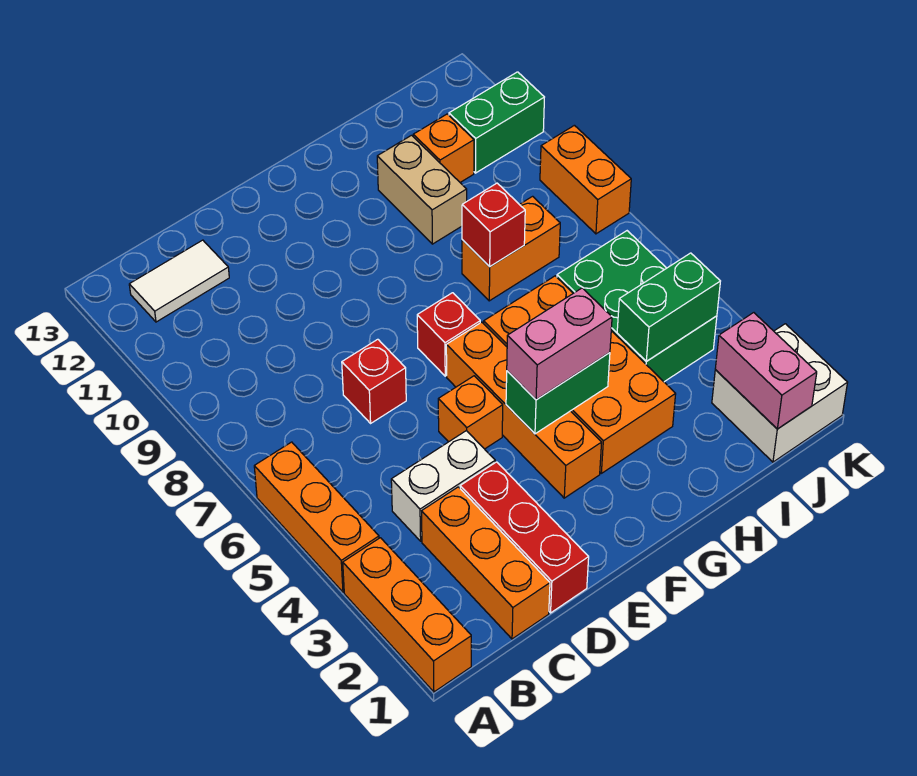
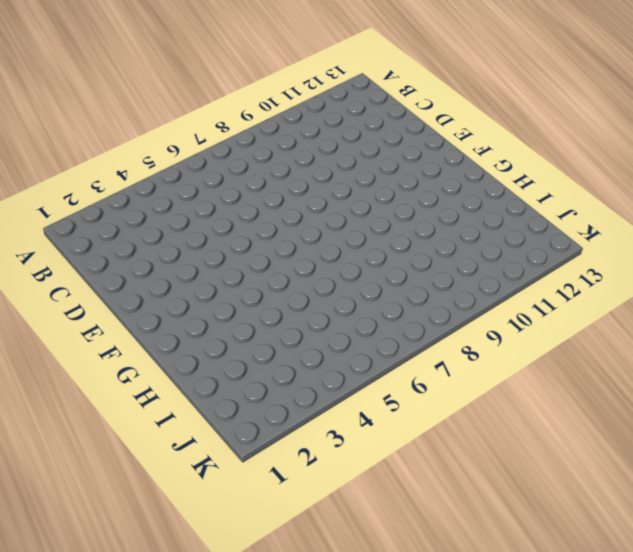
none -> orange 1x3 brick [343,538,471,692]
none -> orange 1x3 brick [254,442,379,592]
none -> white 1x2 tile [129,240,229,322]

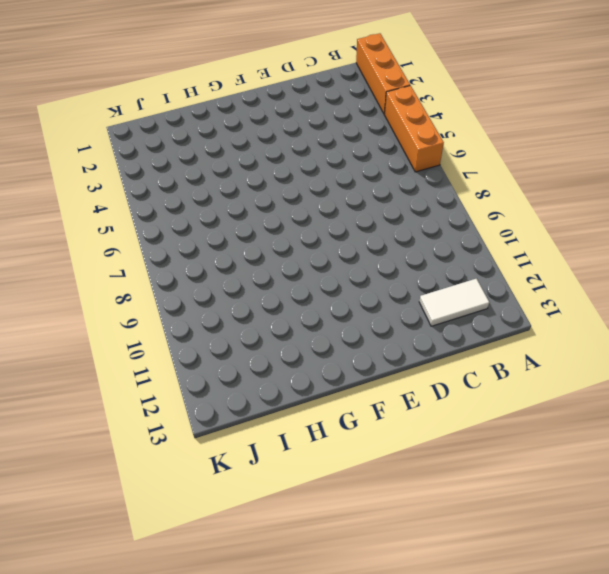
none -> orange 1x3 brick [422,487,550,639]
none -> white 1x2 brick [391,431,495,541]
none -> red 1x3 brick [460,462,589,613]

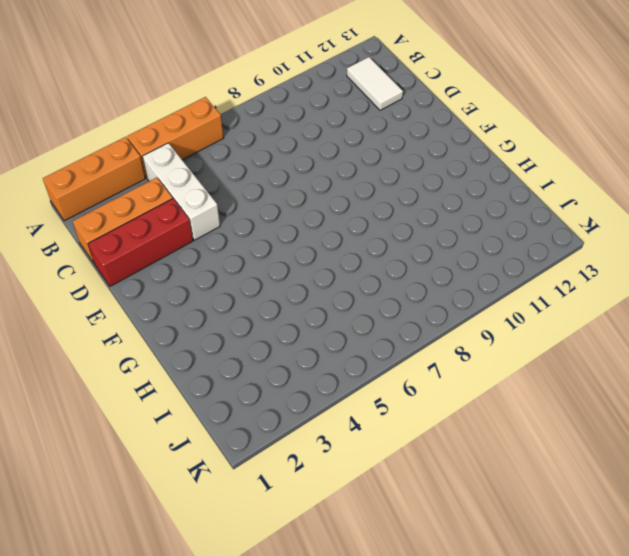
white 1x3 brick [143,143,220,240] -> white 1x2 brick [391,431,495,541]
none -> red 1x1 brick [342,339,406,423]
none -> orange 1x1 brick [438,376,503,449]
none -> orange 1x4 brick [446,322,602,498]

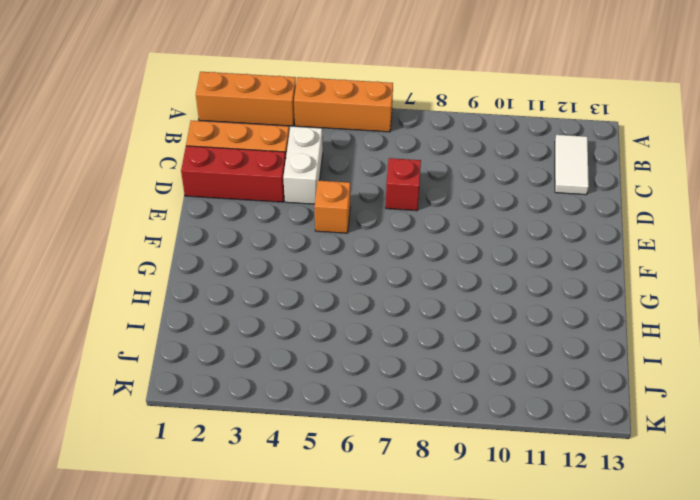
none -> orange 1x4 brick [446,322,602,498]
none -> red 1x1 brick [417,293,480,376]
none -> orange 2x4 brick [484,276,676,473]

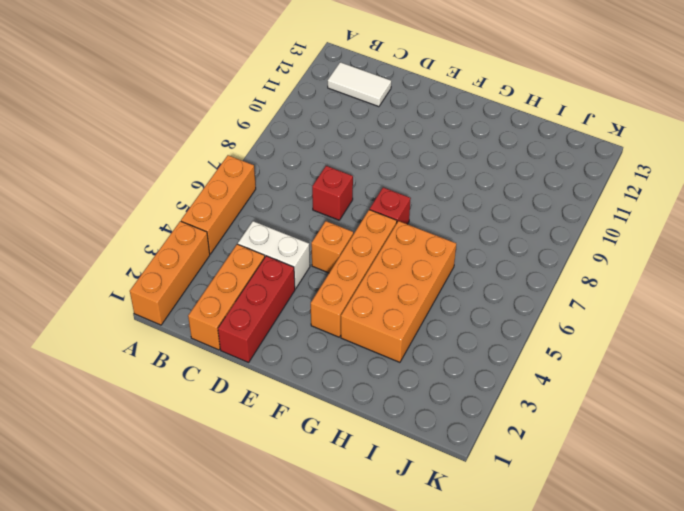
none -> orange 1x2 brick [462,196,560,301]
none -> tan 1x2 brick [377,135,467,244]
none -> green 2x3 brick [557,231,717,382]

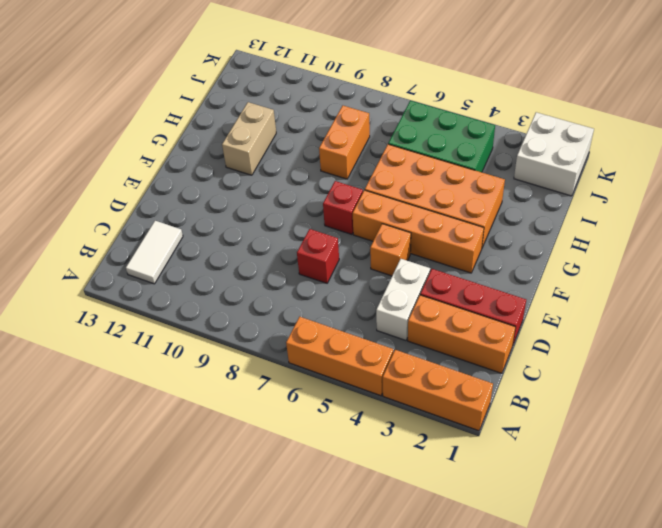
tan 1x2 brick [222,102,276,175] -> tan 1x2 brick turned to [377,135,467,244]
none -> orange 1x1 brick [413,114,474,182]
none -> green 1x2 brick [449,72,544,173]
none -> orange 1x2 brick [540,125,631,234]

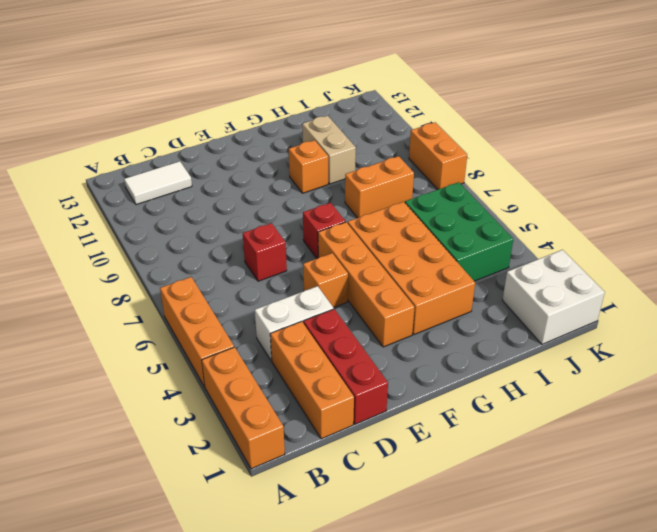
orange 1x1 brick [289,140,328,193] -> orange 1x1 brick moved to [413,114,474,182]
none -> green 1x2 brick [449,72,544,173]
none -> green 1x2 brick [506,353,610,434]
none -> red 1x1 brick [462,183,525,267]

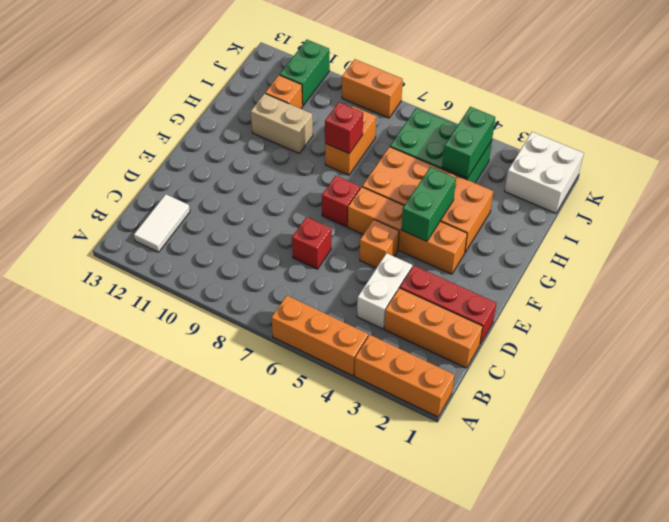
none -> pink 1x2 brick [715,313,817,429]
none -> pink 1x2 brick [507,288,612,400]

